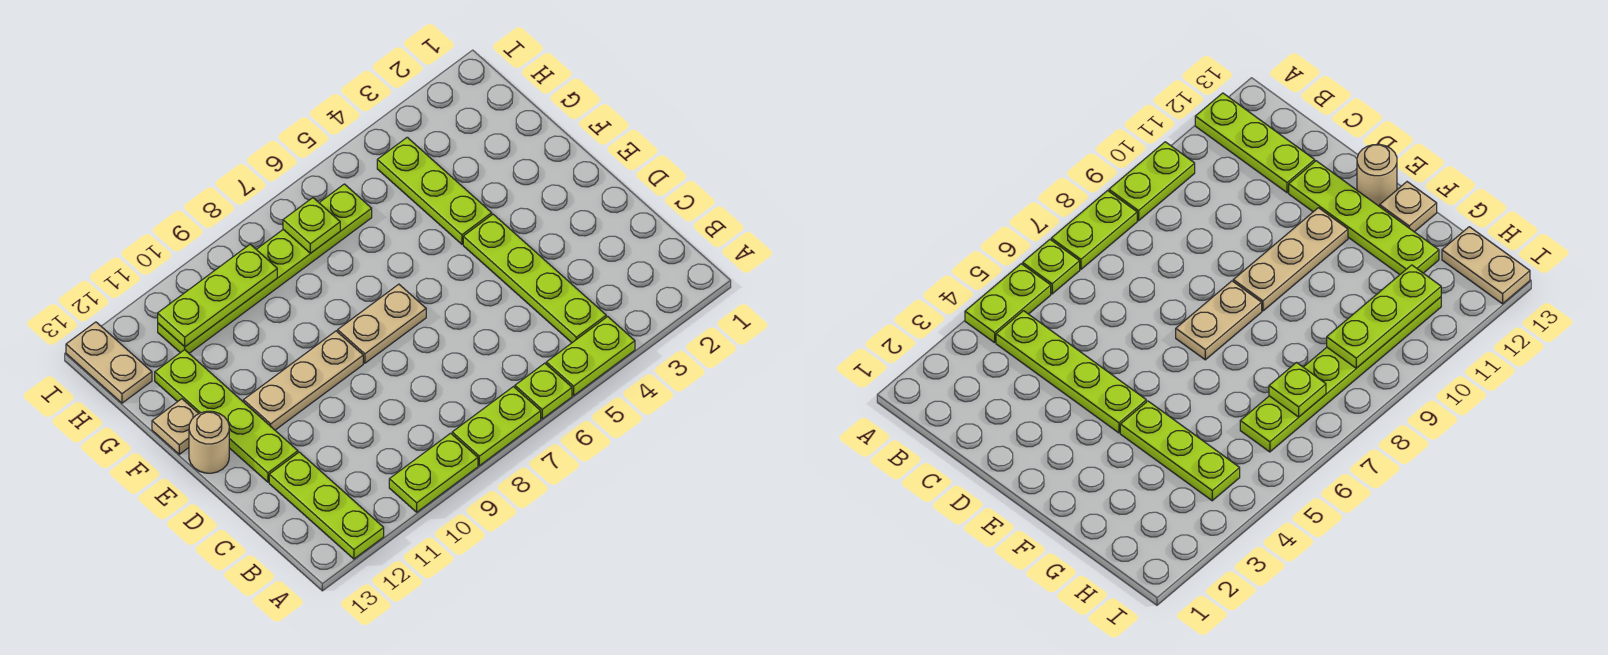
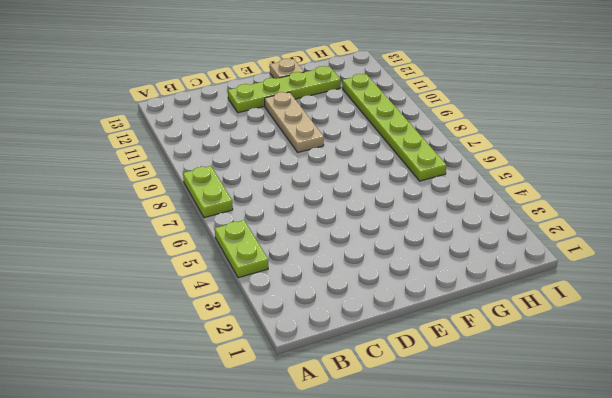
none -> lime 1x1 plate [515,363,572,419]
none -> lime 1x2 plate [389,433,478,512]
none -> lime 1x3 plate [269,452,384,559]

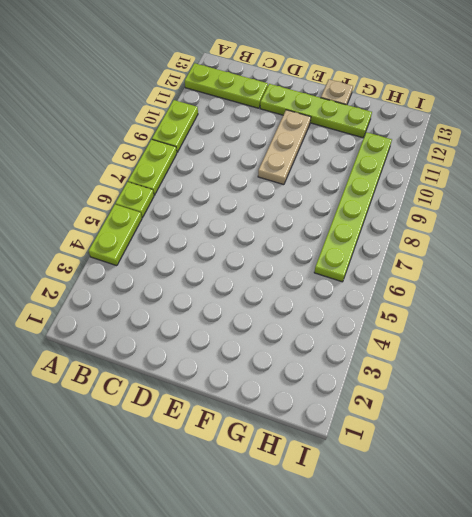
none -> lime 1x4 plate [463,214,606,343]
none -> tan 1x2 plate [338,284,426,363]
none -> tan 1x1 round brick [189,411,229,473]

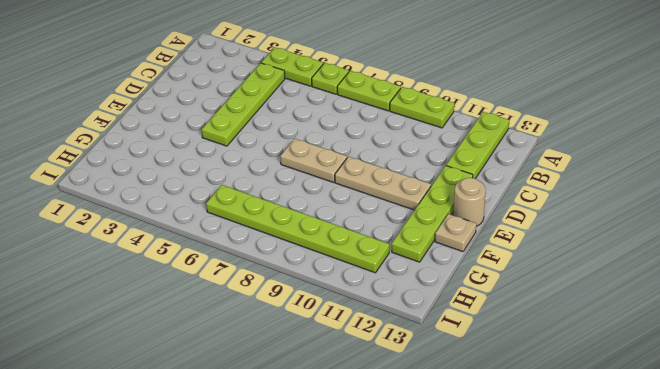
none -> lime 1x3 plate [377,137,492,244]
none -> tan 1x2 plate [66,322,152,403]
none -> lime 1x1 plate [283,198,340,253]

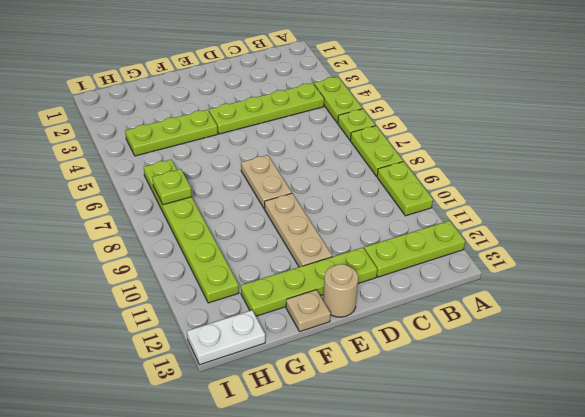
white 1x2 plate [187,310,265,365] -> tan 1x2 plate [66,322,152,403]
none -> lime 1x3 plate [158,244,277,347]

